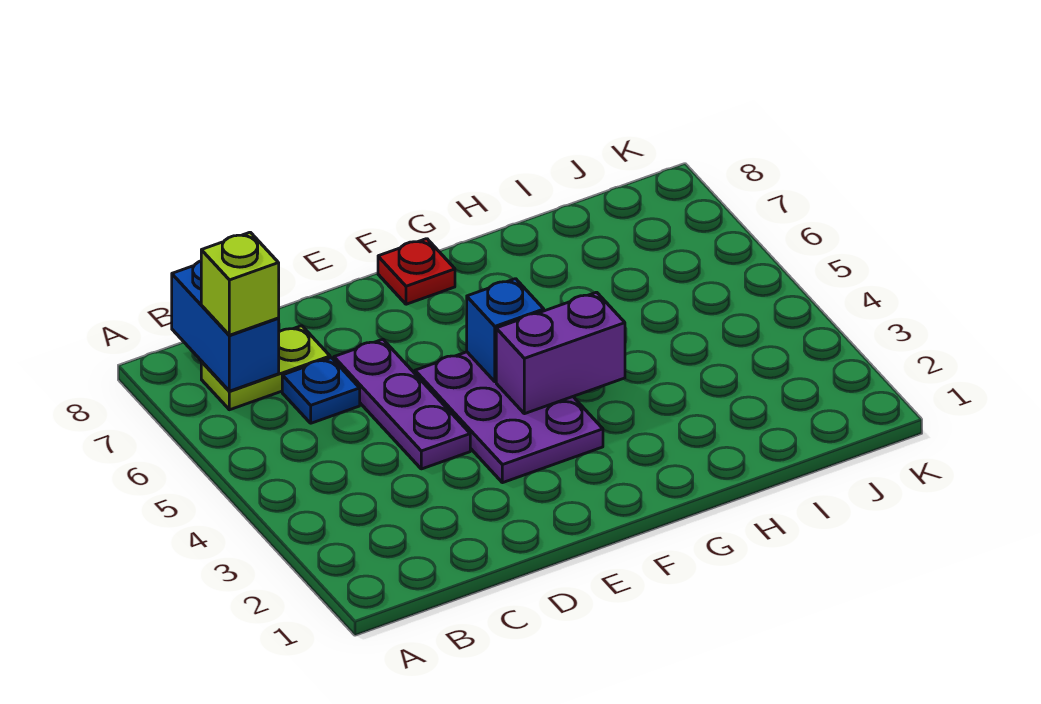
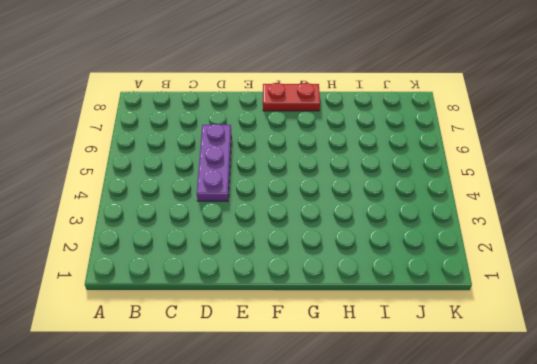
red 1x2 plate [263,83,320,111] -> red 1x1 plate [378,239,455,304]
none -> lime 1x2 plate [201,326,330,410]
none -> blue 1x1 plate [282,358,360,423]

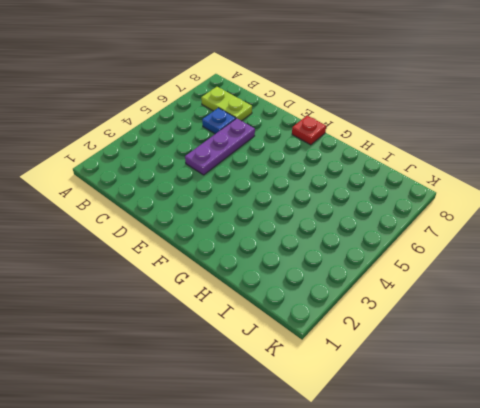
none -> purple 2x3 plate [415,352,603,483]
none -> blue 1x2 brick [172,261,279,391]

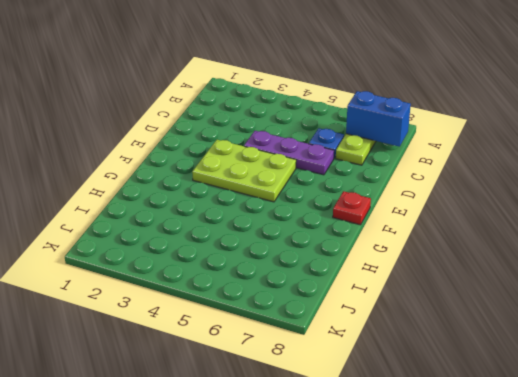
lime 2x3 plate [192,140,296,202] -> purple 2x3 plate [415,352,603,483]
none -> purple 1x2 brick [496,292,625,414]
none -> blue 1x1 brick [467,279,544,382]

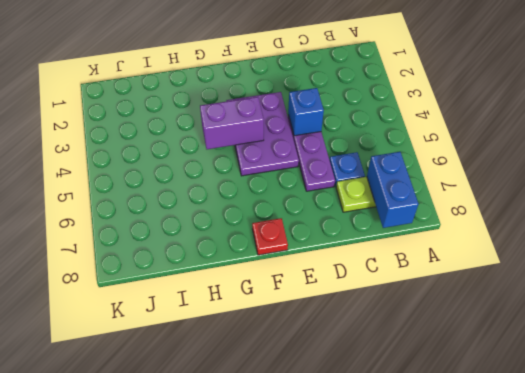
blue 1x1 brick [288,88,324,136] -> blue 1x1 brick moved to [467,279,544,382]
none -> lime 1x1 brick [201,232,279,335]

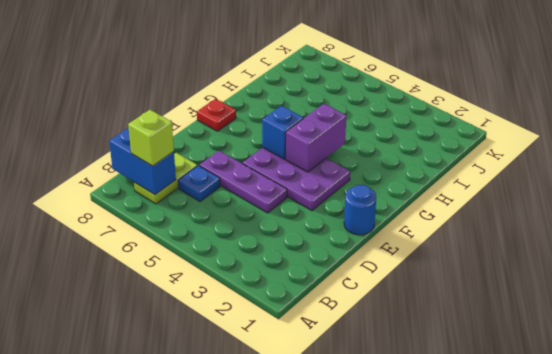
blue 1x1 round brick [344,185,376,235] -> none

